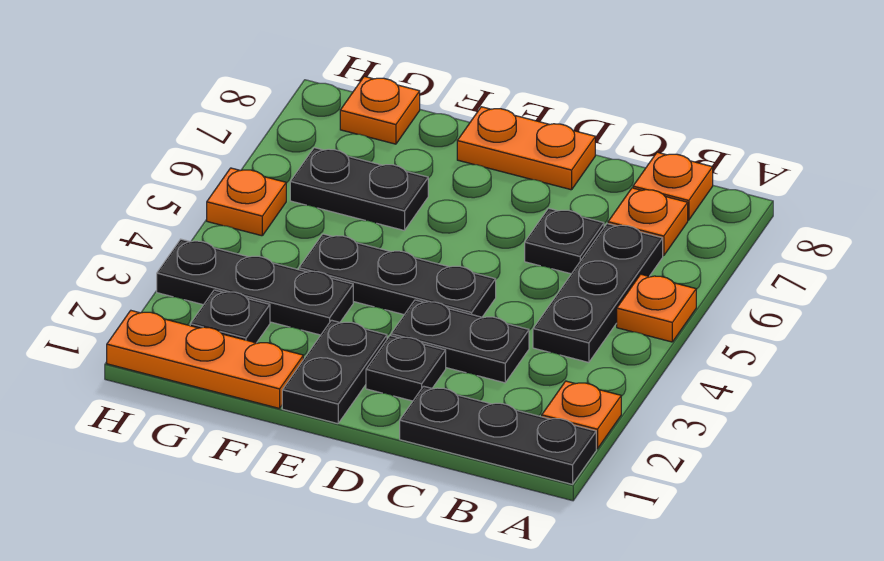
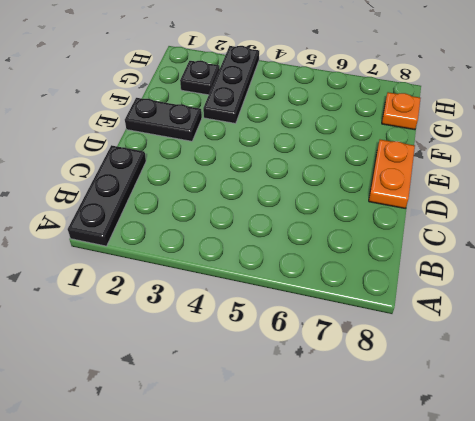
none -> orange 1x1 plate [542,381,621,449]
none -> orange 1x1 plate [617,274,696,342]
none -> black 1x3 plate [533,224,663,362]

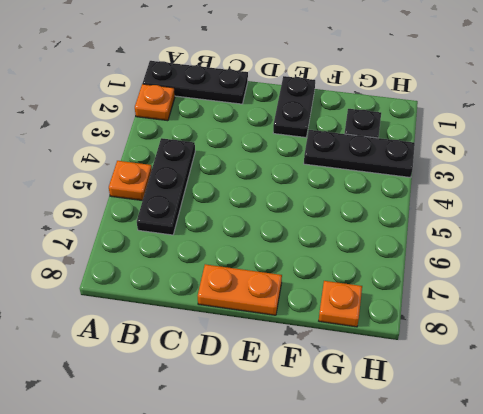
none -> orange 1x1 plate [608,188,688,256]
none -> orange 1x1 plate [633,152,713,220]
none -> black 1x2 plate [391,300,529,383]

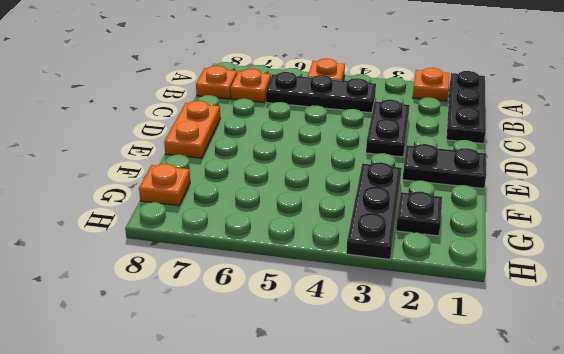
none -> black 1x1 plate [525,208,604,274]
none -> black 1x1 plate [366,336,446,401]
none -> black 1x3 plate [299,234,496,317]

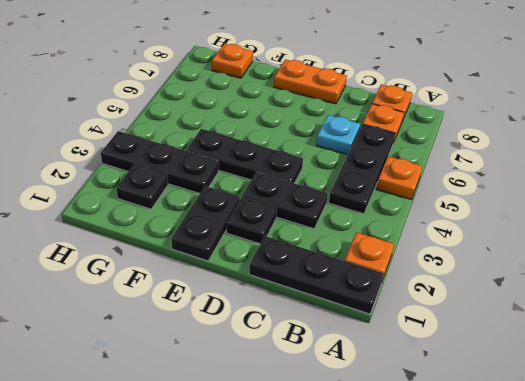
cyan 1x1 plate [316,115,360,155] -> black 1x1 plate [525,208,604,274]
none -> orange 1x3 plate [107,311,303,409]
none -> black 1x2 plate [290,148,428,231]
none -> orange 1x1 plate [207,168,286,236]

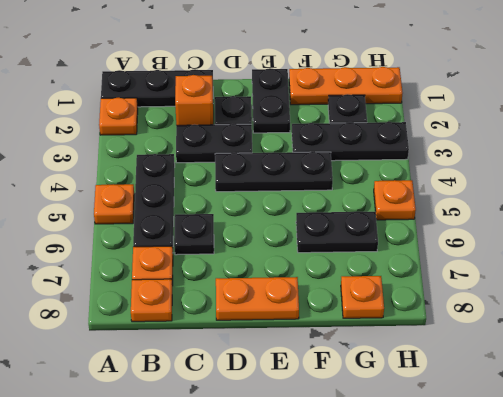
orange 1x1 brick [175,75,213,125] -> none

